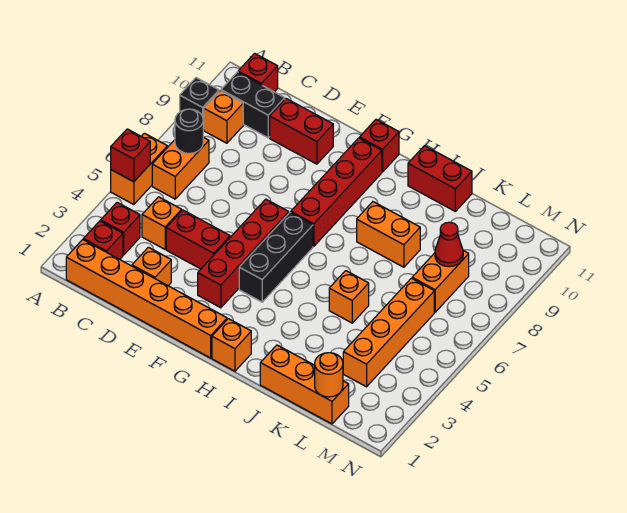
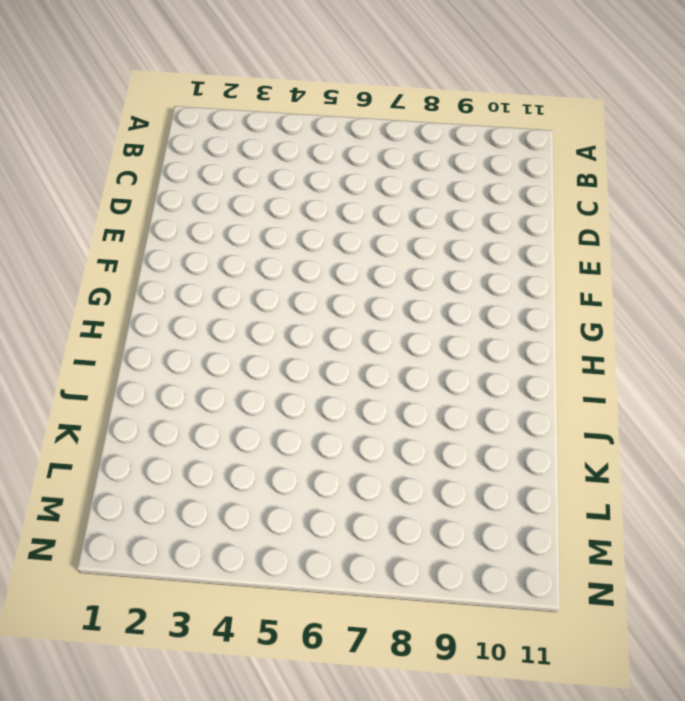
none -> orange 1x2 brick [111,133,167,205]
none -> black 1x1 brick [180,78,219,129]
none -> orange 1x6 brick [66,240,227,358]

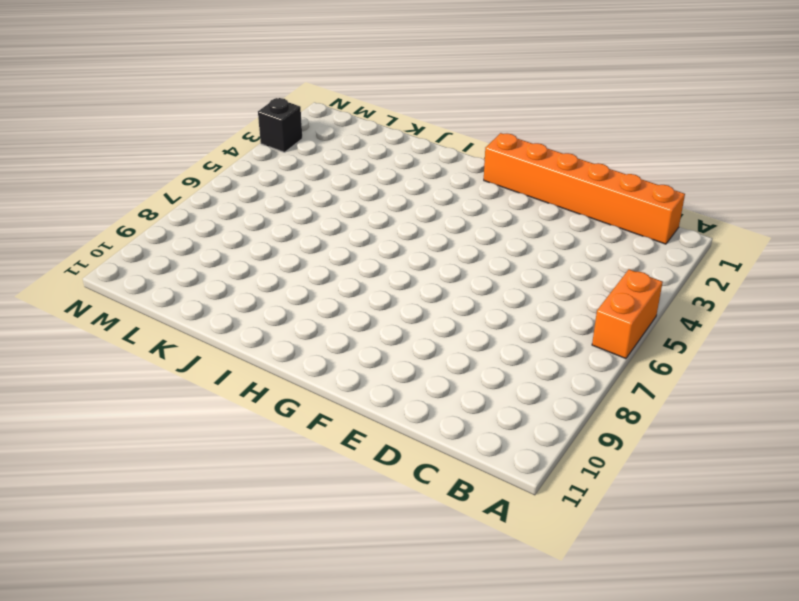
black 1x1 brick [258,98,302,152] -> black 1x1 brick moved to [180,78,219,129]
none -> red 1x1 brick [83,221,123,259]
none -> red 1x1 brick [101,202,140,255]
none -> orange 1x2 brick [152,137,209,199]

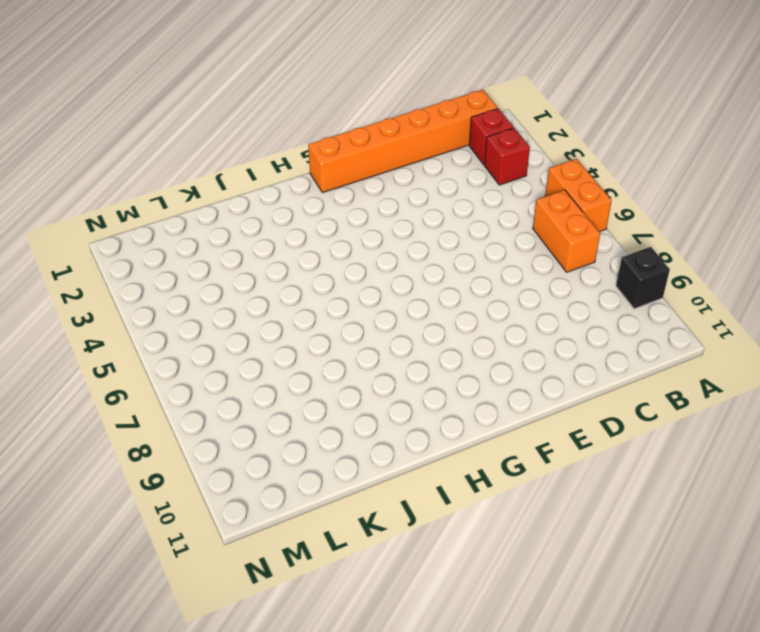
none -> orange 1x1 brick [203,91,243,143]
none -> black 1x2 brick [221,72,285,138]
none -> red 1x1 brick [238,53,278,92]

